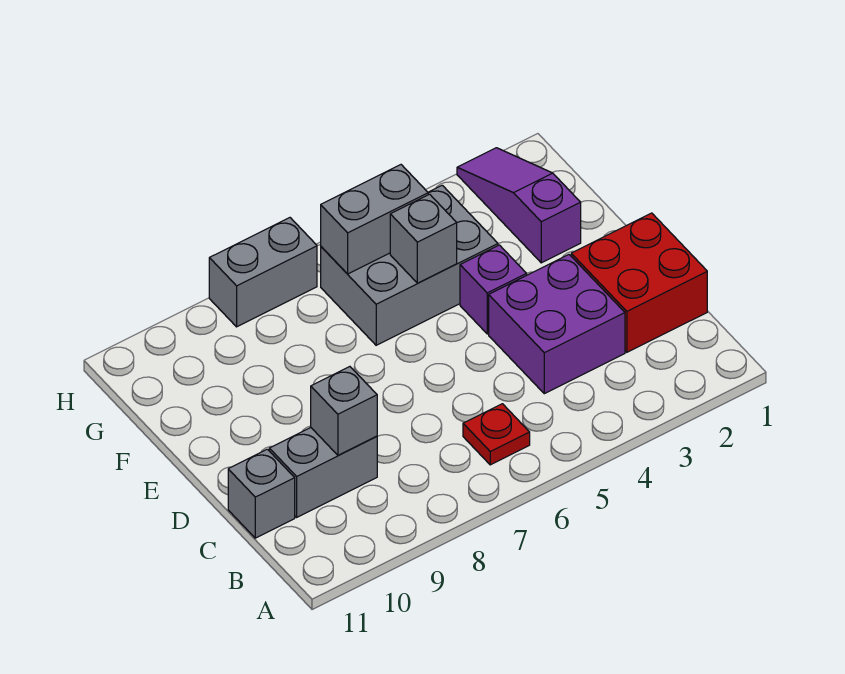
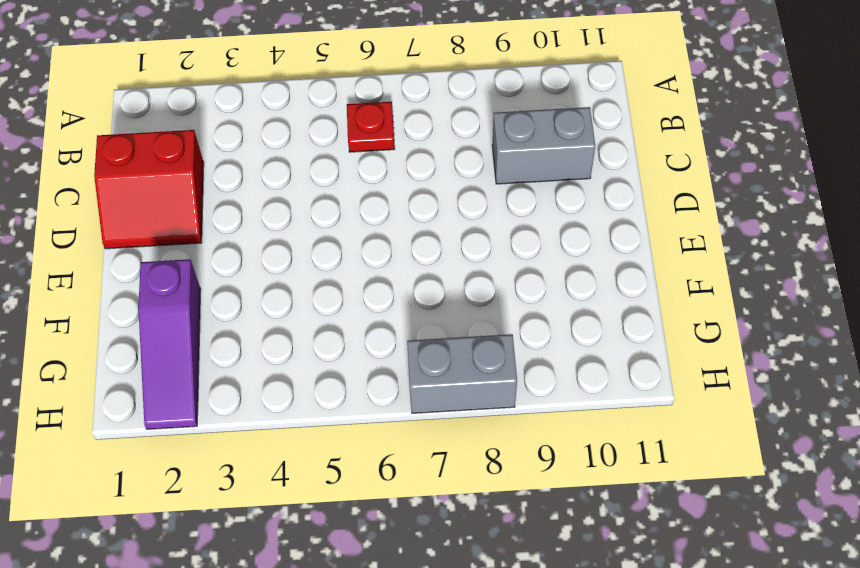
red 2x2 slope [94,130,204,249] -> red 2x2 brick [571,213,707,352]
none -> purple 2x2 brick [489,255,625,394]
none -> grey 1x1 brick [228,449,295,538]
none -> purple 1x1 brick [460,245,527,334]

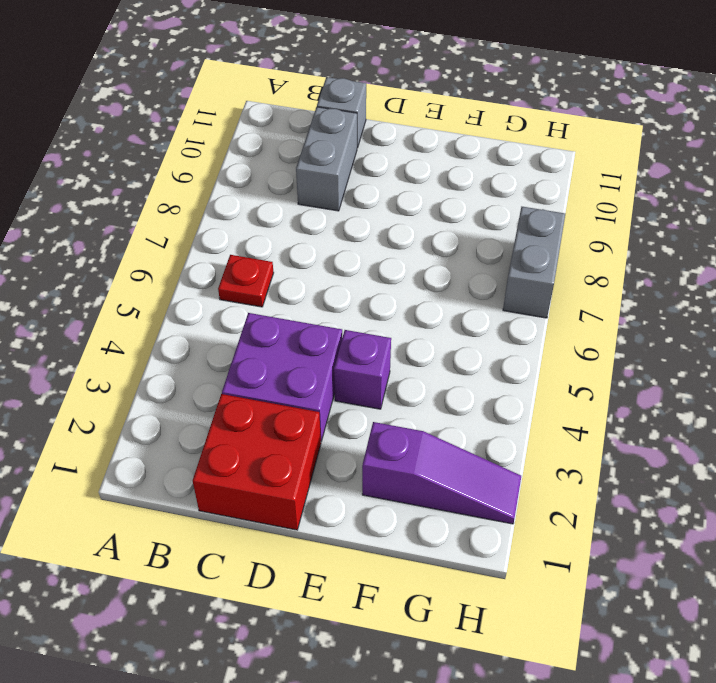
none -> grey 2x3 brick [321,185,498,345]
none -> grey 1x1 brick [311,367,377,455]
none -> grey 1x1 brick [390,194,457,283]

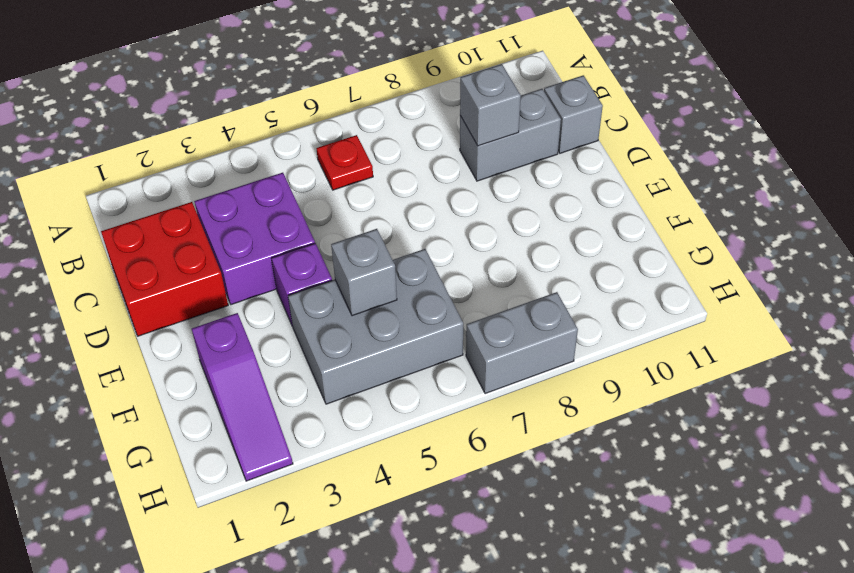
none -> grey 1x2 brick [321,165,428,274]

